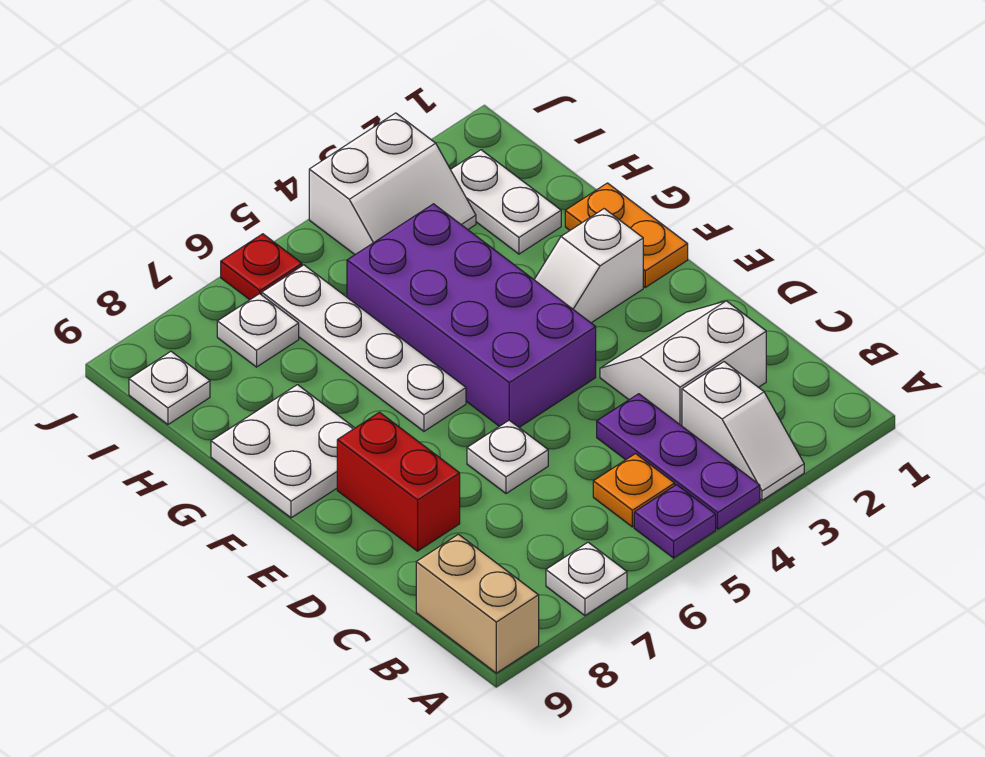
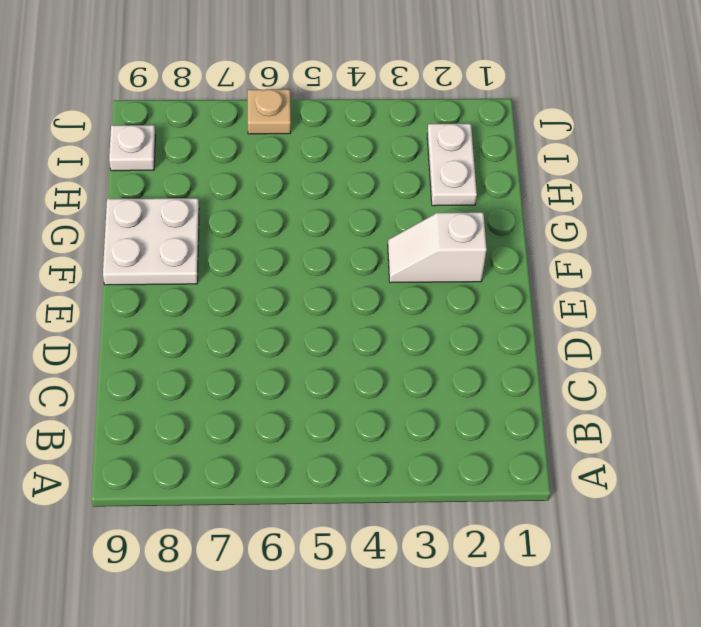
tan 1x1 plate [248,89,291,134] -> red 1x1 plate [221,234,302,300]
none -> white 1x2 slope [682,362,804,500]
none -> purple 1x3 plate [597,394,760,529]
none -> purple 1x1 plate [634,485,716,558]

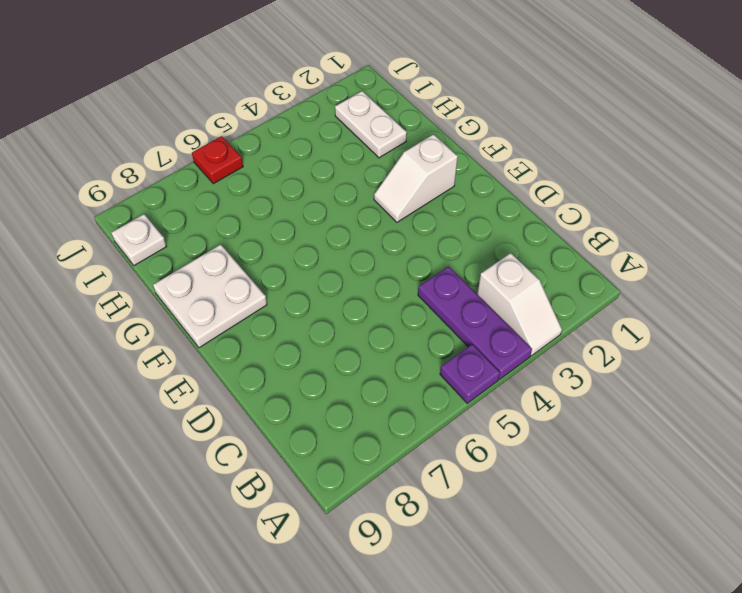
none -> white 1x1 plate [546,542,627,615]
none -> tan 1x2 brick [416,534,539,673]
none -> orange 1x1 plate [593,454,675,527]

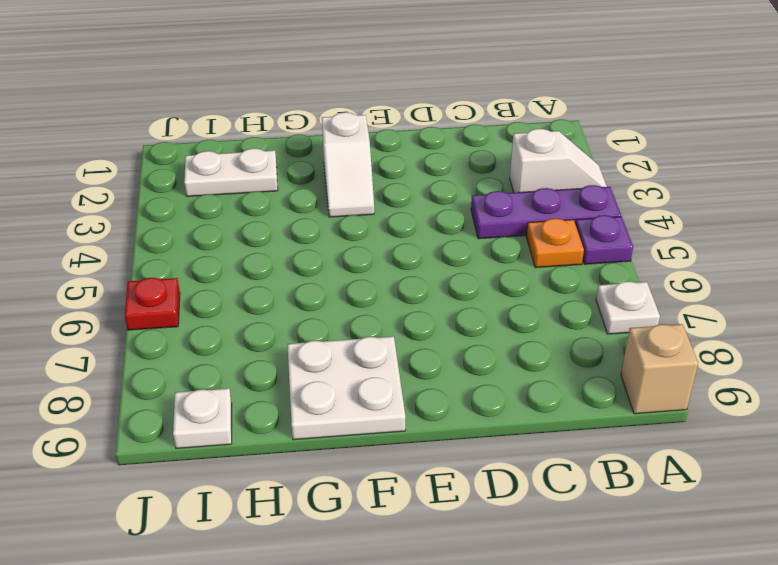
tan 1x1 brick [621,324,698,414] -> tan 1x2 brick [416,534,539,673]
none -> white 2x2 slope [600,301,766,426]
none -> white 1x1 plate [467,420,548,494]
none -> red 1x2 brick [337,412,460,551]

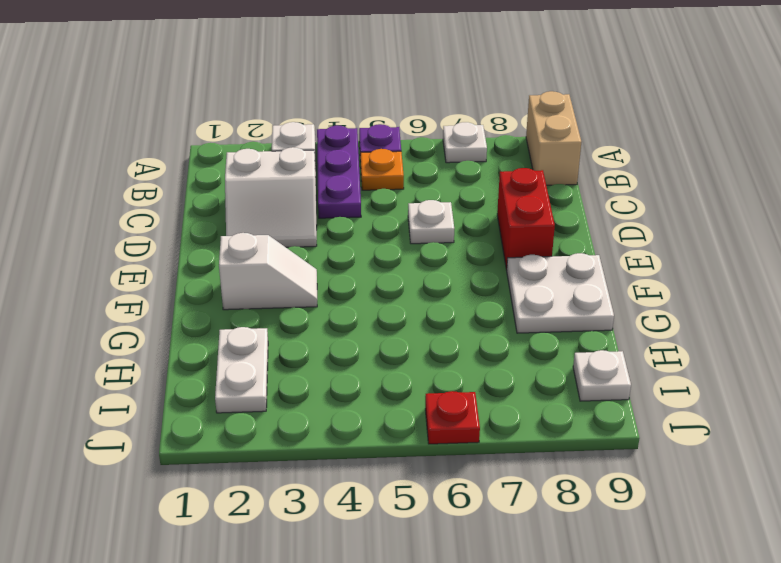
none -> purple 2x4 brick [347,204,596,427]
none -> orange 1x2 plate [565,183,688,287]
none -> white 1x4 plate [262,265,466,431]

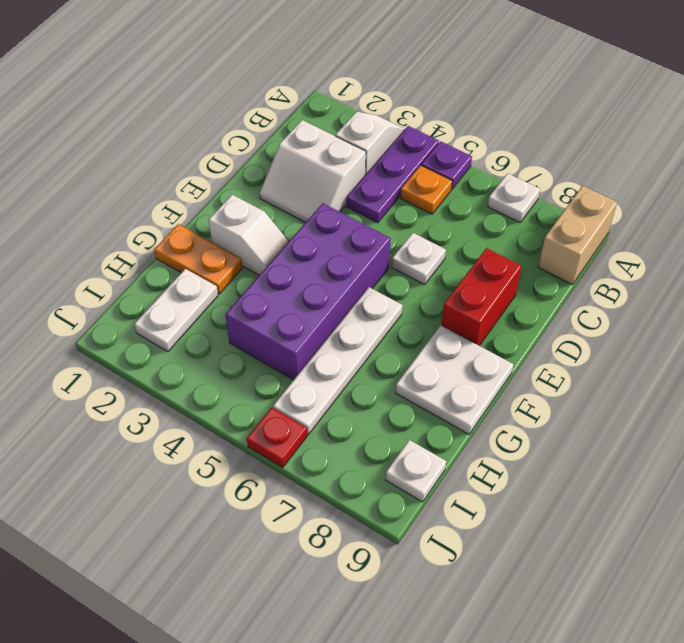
orange 1x2 plate [154,224,243,294] -> orange 1x2 plate turned to [565,183,688,287]
none -> white 2x2 slope [309,113,476,255]
none -> white 1x1 plate [217,294,299,367]

